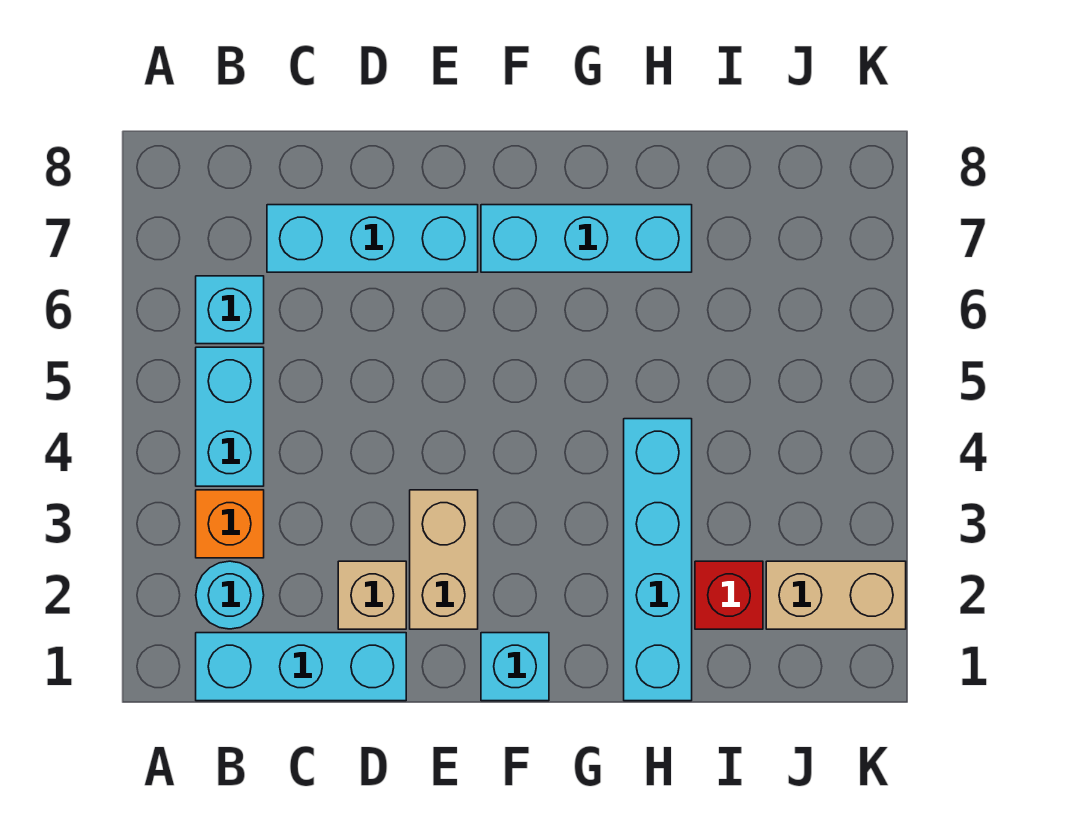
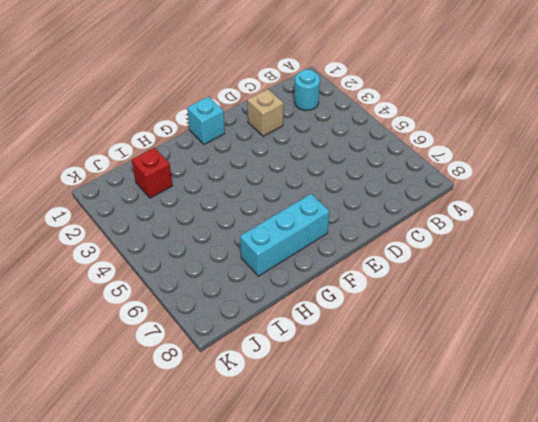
none -> cyan 1x3 brick [196,633,406,701]
none -> orange 1x1 brick [196,490,264,558]
none -> cyan 1x2 brick [196,347,264,486]

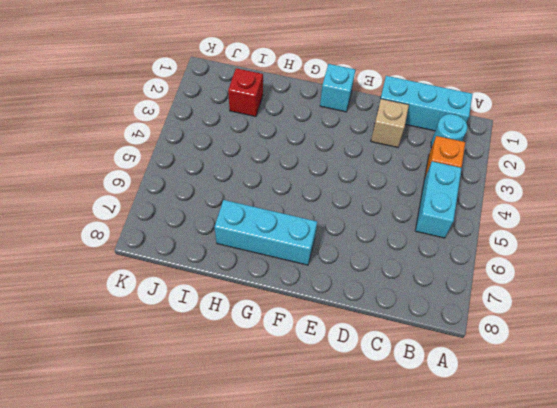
none -> cyan 1x1 brick [196,276,264,344]
none -> cyan 1x3 brick [267,205,478,272]
none -> tan 1x2 brick [410,490,478,629]

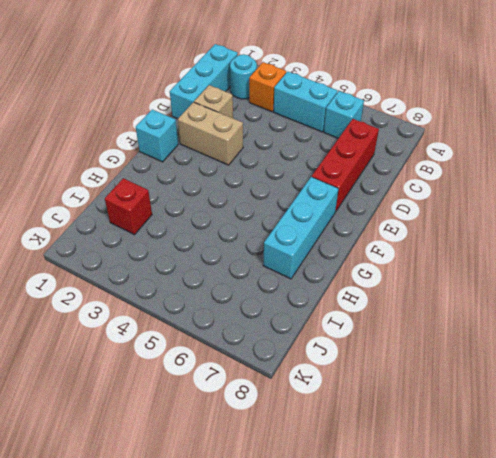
red 1x3 brick [312,119,379,212] -> cyan 1x3 brick [267,205,478,272]
none -> cyan 1x4 brick [624,419,692,701]
none -> tan 1x2 brick [766,561,906,629]

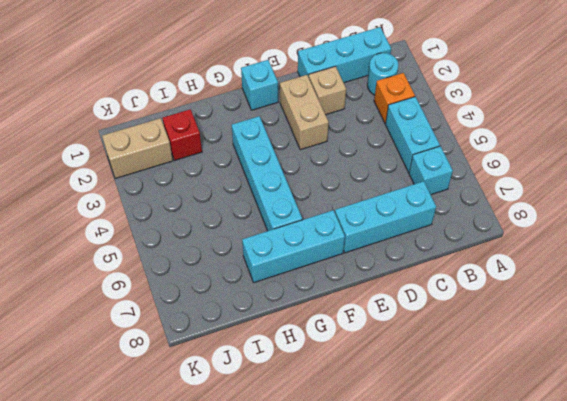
cyan 1x4 brick [232,116,302,231] -> cyan 1x4 brick moved to [624,419,692,701]

